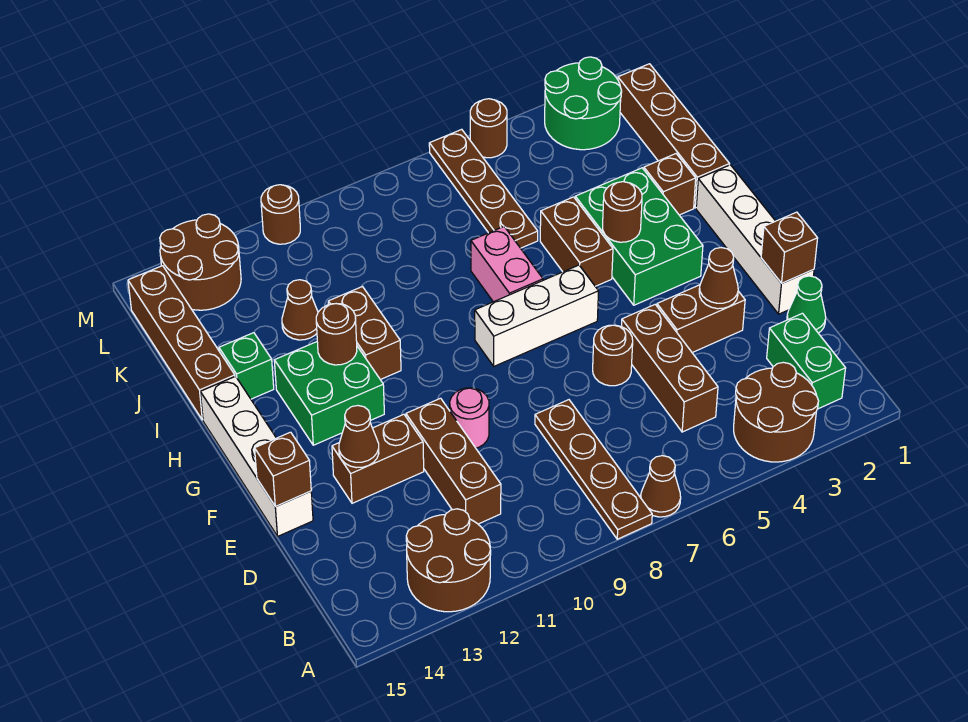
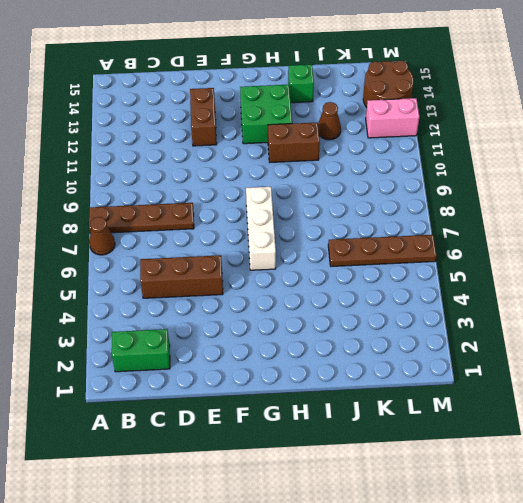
pink 1x2 brick [366,98,419,138] -> pink 1x2 brick moved to [471,227,543,302]
none -> brown 2x2 round brick [734,362,818,462]
none -> brown 2x2 round brick [406,509,491,612]
none -> brown 1x3 brick [406,398,501,524]
none -> green 1x1 cone [787,276,826,333]

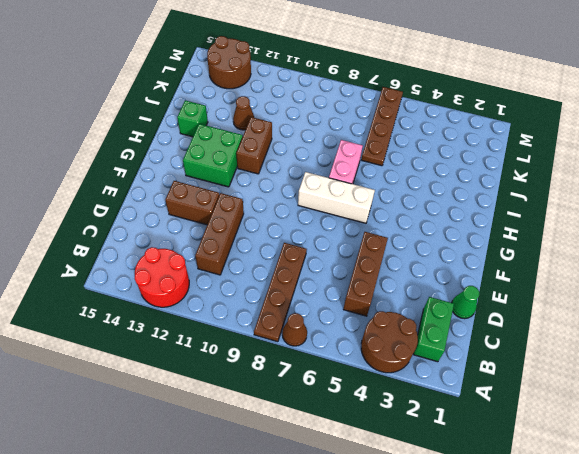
red 2x2 round brick [135,247,189,307] -> brown 2x2 round brick [406,509,491,612]
none -> white 1x4 brick [696,165,814,314]
none -> brown 1x2 brick [657,285,745,353]
none -> brown 1x1 round brick [593,325,633,386]
none -> pink 1x1 round brick [450,388,489,448]

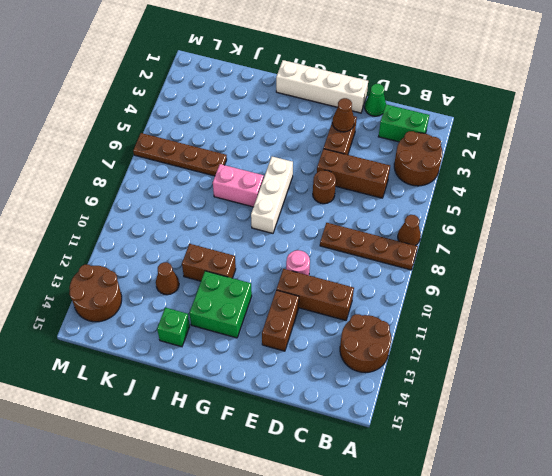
none -> white 1x4 brick [200,376,313,536]
none -> green 2x3 brick [575,168,703,305]
none -> brown 1x2 brick [540,197,613,286]
none -> brown 1x4 brick [618,64,729,208]

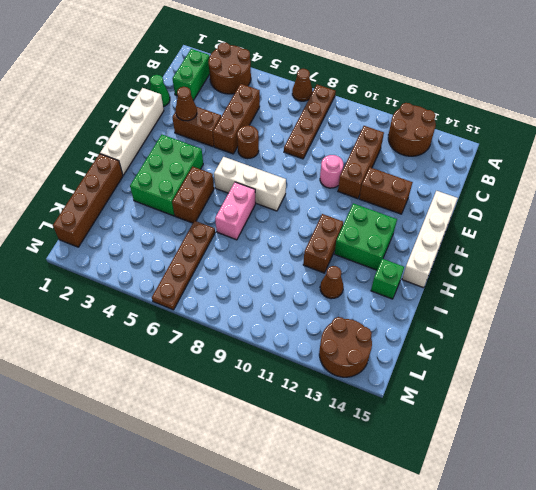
none -> brown 1x1 brick [644,154,696,215]
none -> brown 1x4 brick [128,266,235,420]
none -> green 2x2 round brick [545,57,622,150]
none -> brown 1x1 round brick [470,99,507,158]

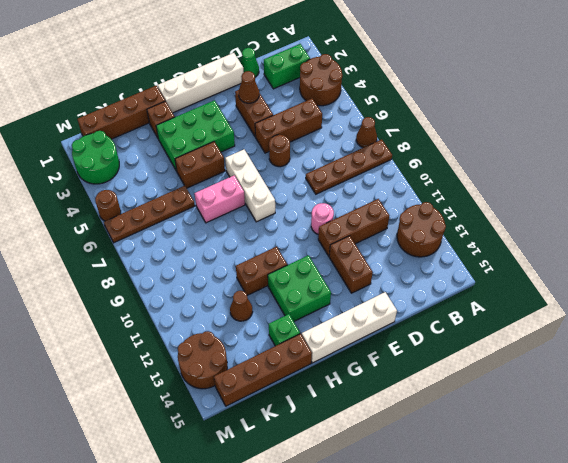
none -> brown 1x1 round brick [261,185,300,244]
none -> brown 1x1 brick [761,212,818,283]
none -> brown 1x1 cone [339,406,379,468]
none -> brown 1x1 brick [255,432,311,507]

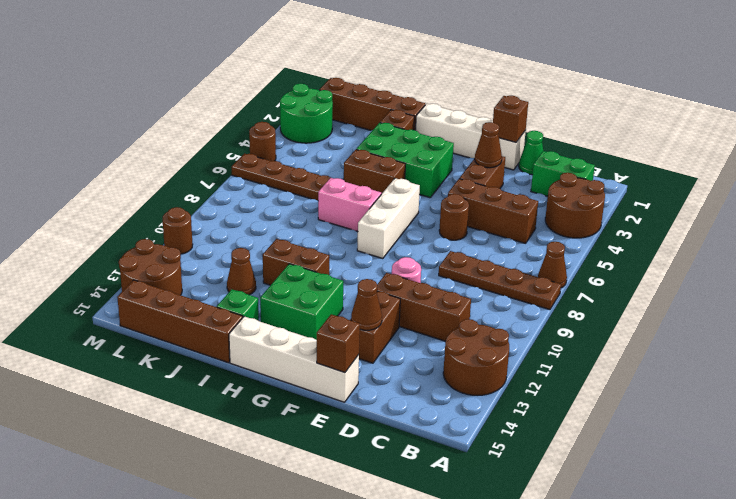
none -> brown 1x1 round brick [603,182,642,242]
none -> brown 1x1 round brick [316,304,357,365]

